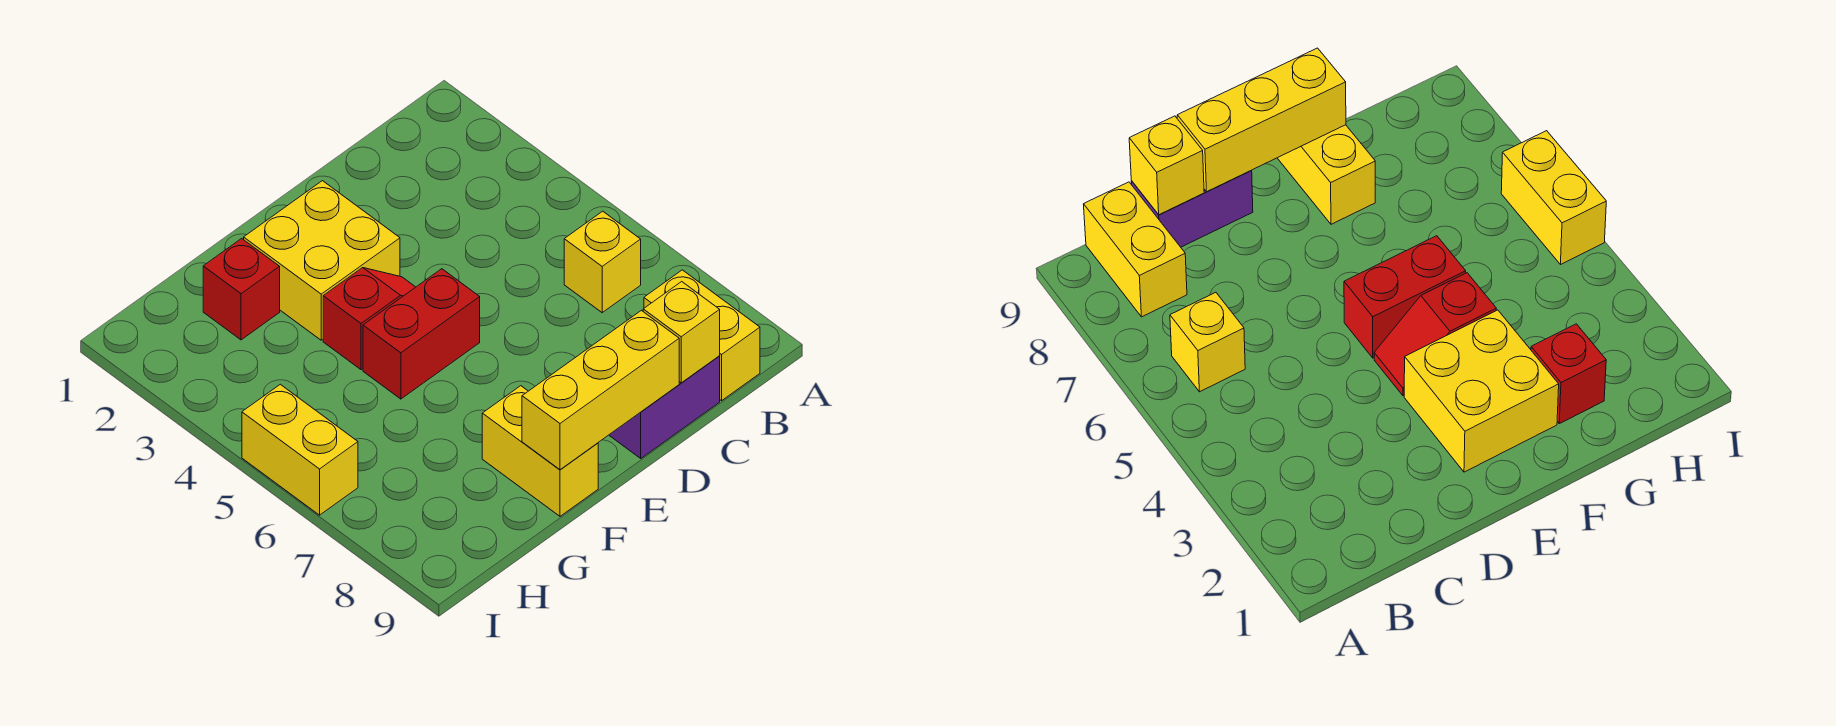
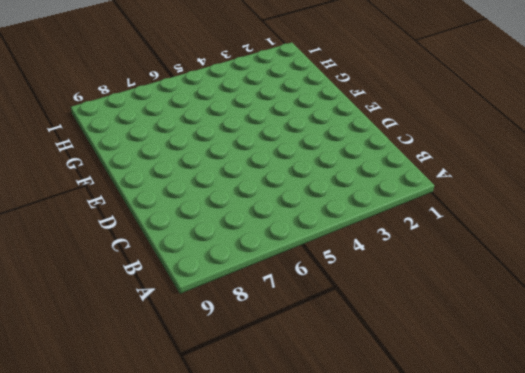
none -> yellow 1x1 brick [564,211,641,313]
none -> yellow 1x2 brick [644,270,760,401]

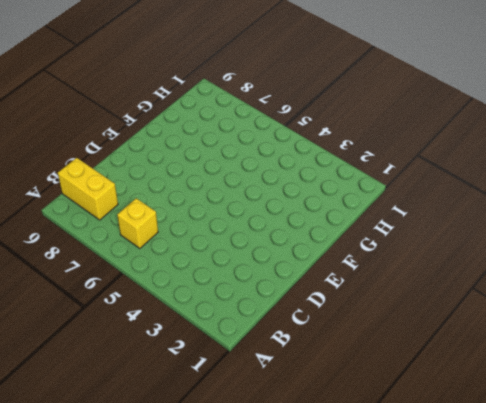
none -> purple 1x2 brick [609,356,720,458]
none -> yellow 2x2 brick [244,181,400,340]

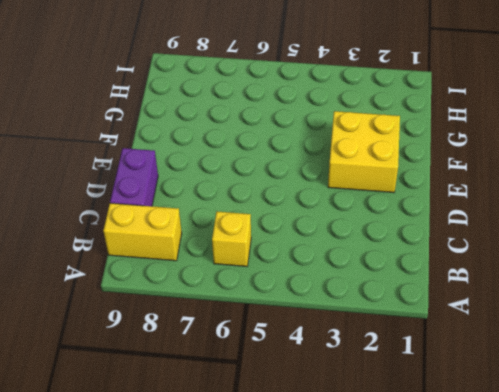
none -> red 1x2 slope [323,268,415,370]
none -> red 1x2 brick [363,269,480,399]

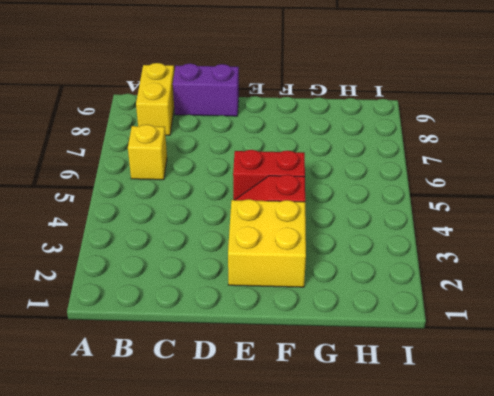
none -> yellow 1x2 brick [482,386,598,516]
none -> red 1x1 brick [203,239,280,340]

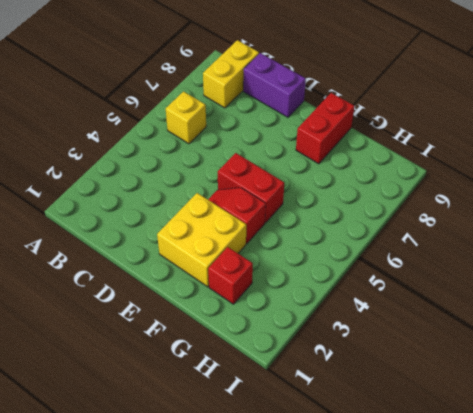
red 1x2 brick [296,93,354,164] -> yellow 1x2 brick [482,386,598,516]
none -> yellow 1x2 brick [242,384,358,515]
none -> yellow 1x1 brick [643,282,720,383]

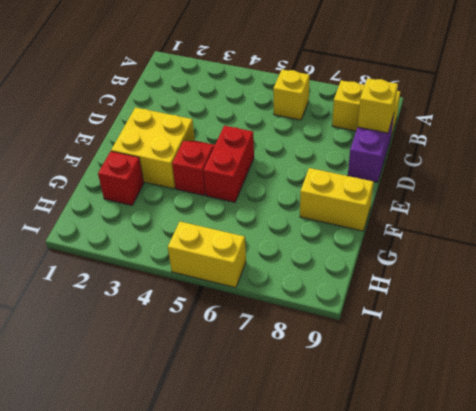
none -> yellow 1x3 brick [522,310,679,470]

